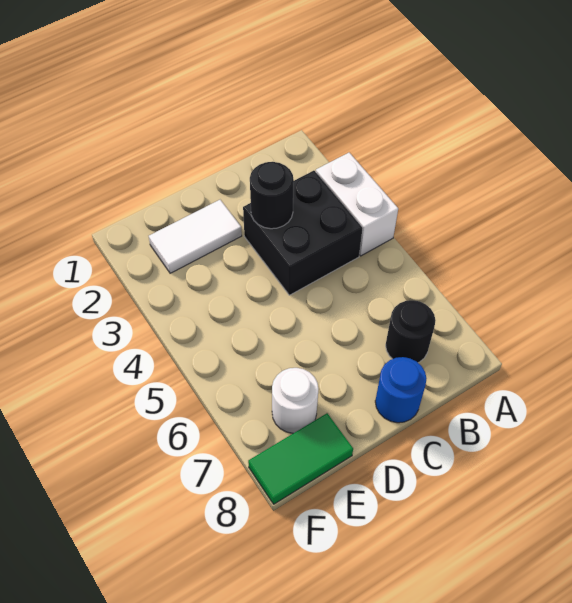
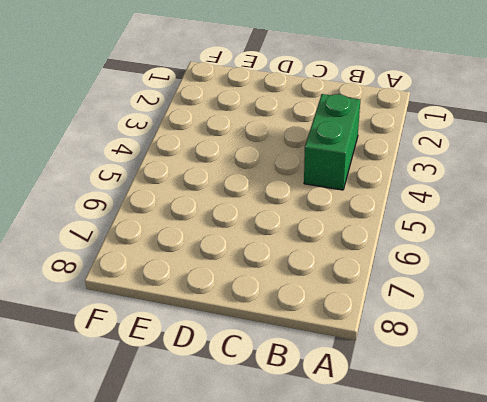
green 1x2 brick [304,94,360,190] -> black 2x2 brick [243,171,363,295]
none -> white 1x2 brick [316,153,398,256]
none -> black 1x1 round brick [386,300,436,363]

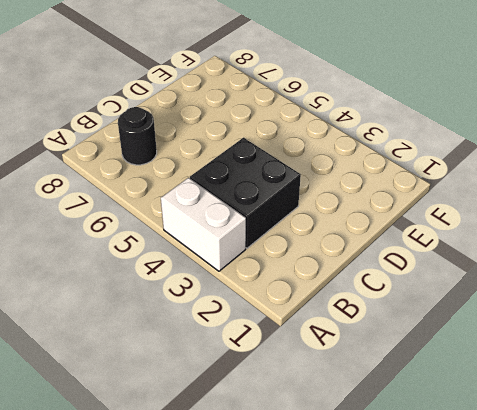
none -> blue 1x1 round brick [375,357,427,423]
none -> white 1x2 tile [149,200,242,273]

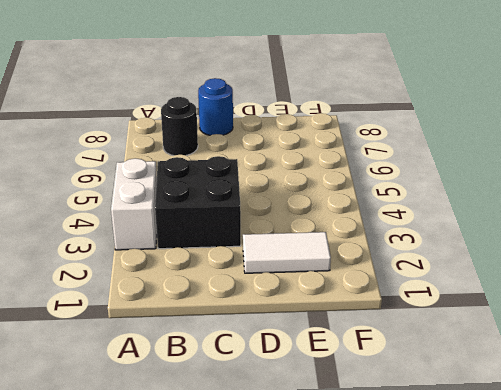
none -> white 1x1 round brick [272,368,318,433]
none -> green 1x2 tile [248,413,353,504]

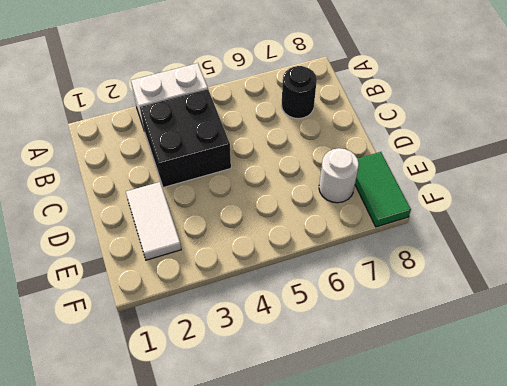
none -> blue 1x1 round brick [375,357,427,423]
none -> black 1x1 round brick [250,162,294,229]

